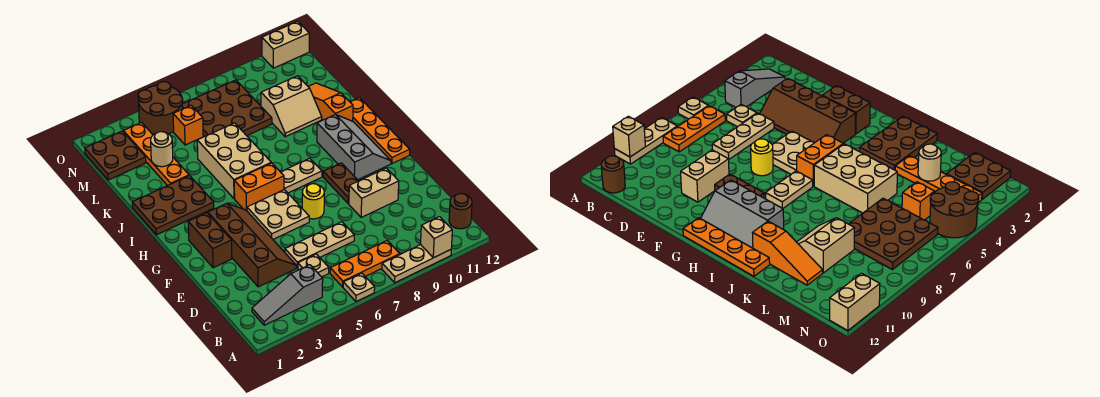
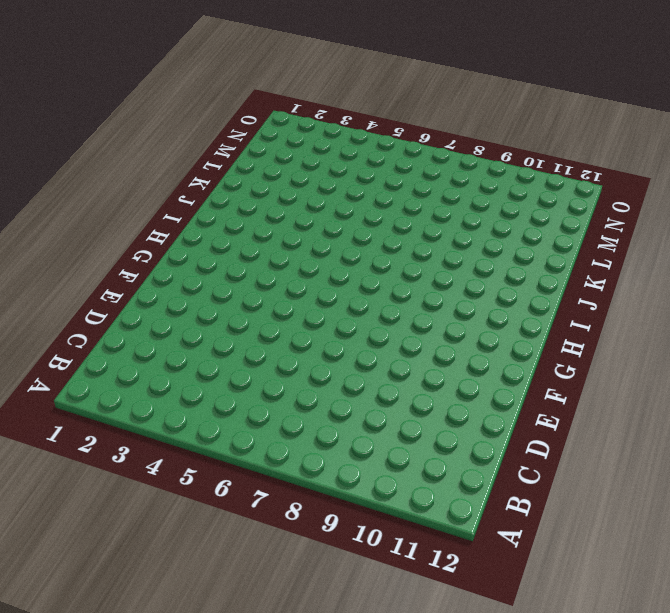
none -> tan 1x1 plate [343,273,375,302]
none -> tan 1x3 plate [382,245,451,283]
none -> grey 1x3 slope [252,265,323,325]

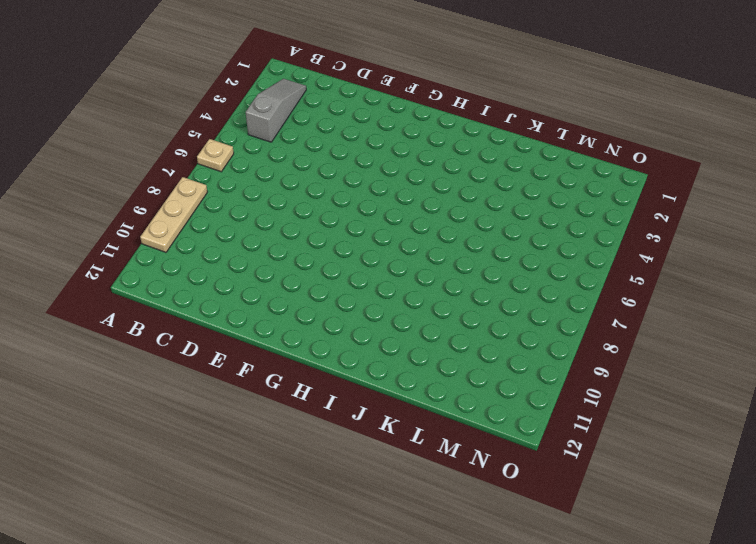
none -> orange 1x3 plate [330,241,400,287]
none -> brown 1x1 round brick [449,193,472,229]
none -> tan 1x1 plate [298,254,329,277]

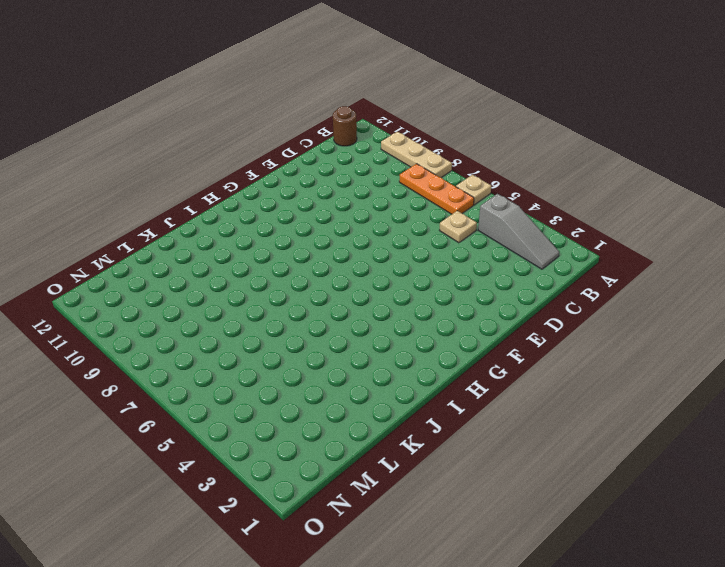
none -> brown 2x4 slope [208,203,296,287]
none -> tan 1x3 plate [285,222,354,268]
none -> tan 1x2 brick [349,168,399,217]

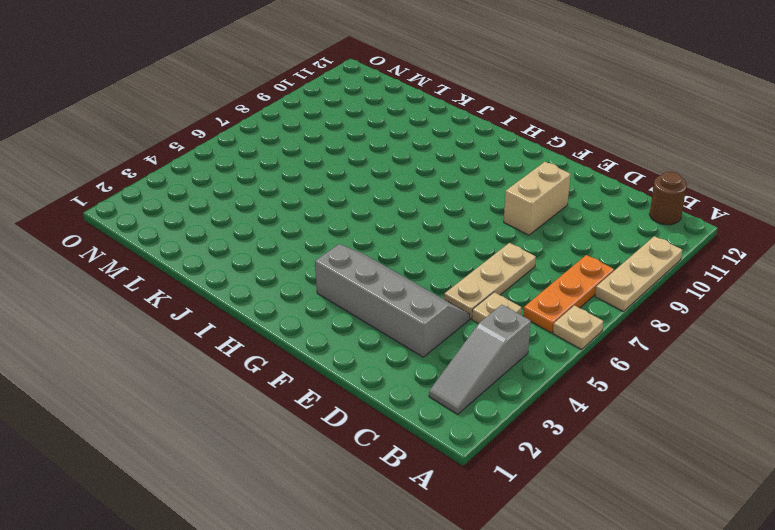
grey 2x4 slope [315,244,470,357] -> brown 2x4 slope [208,203,296,287]
none -> brown 1x2 brick [188,213,232,268]
none -> tan 2x2 plate [247,189,309,239]
none -> yellow 1x1 round brick [302,184,324,219]

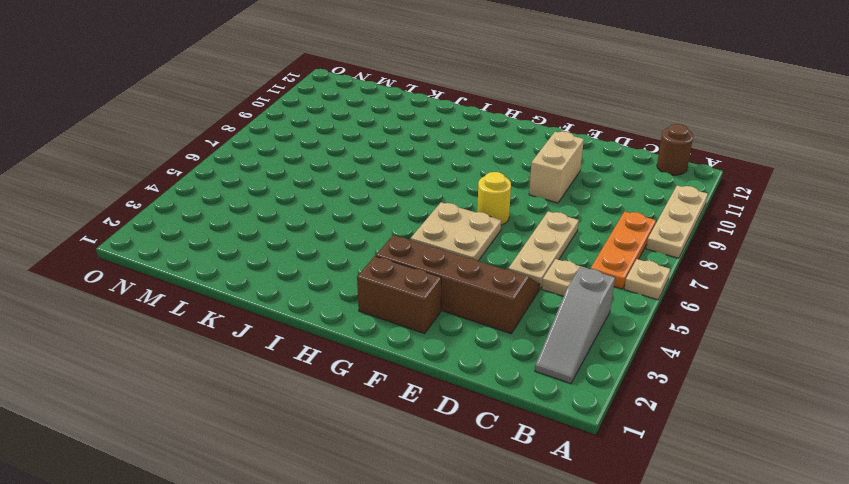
none -> brown 1x2 plate [323,163,358,204]
none -> grey 2x3 slope [317,114,391,180]
none -> orange 1x4 plate [350,98,410,163]

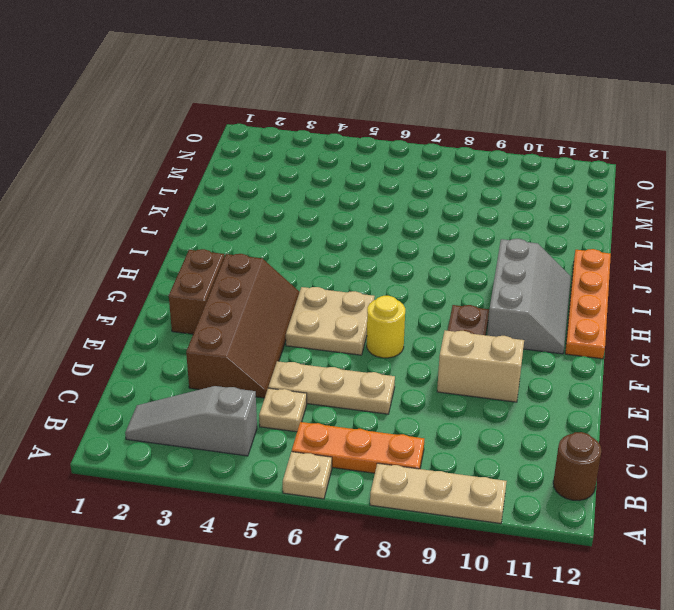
none -> orange 1x2 brick [234,163,284,211]
none -> tan 1x2 plate [281,158,322,193]
none -> brown 2x3 plate [132,176,214,235]

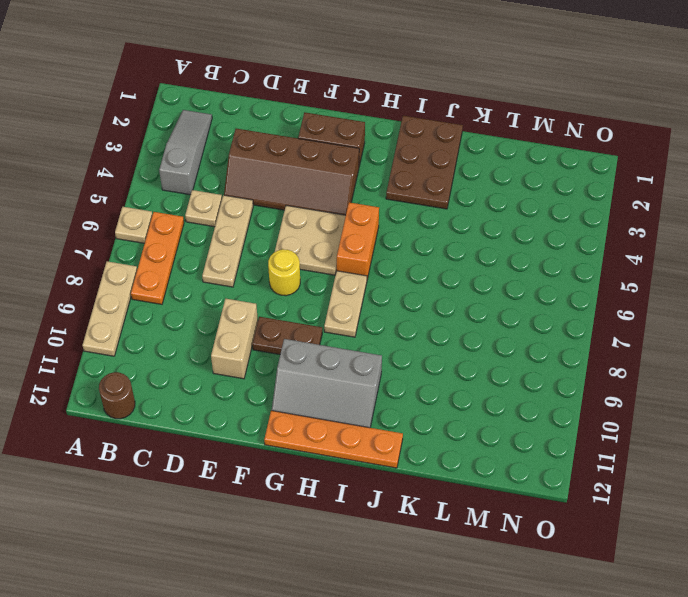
none -> tan 2x3 brick [197,123,271,199]
none -> orange 1x3 slope [308,83,353,121]
none -> orange 1x4 plate [123,123,189,186]

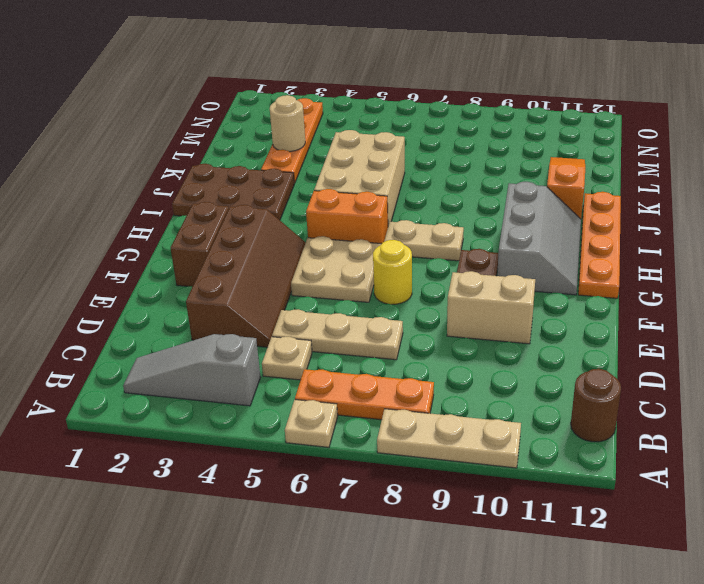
none -> tan 2x2 slope [261,76,322,137]
none -> brown 3x3 plate [182,80,272,137]
none -> brown 2x2 plate [85,131,146,180]

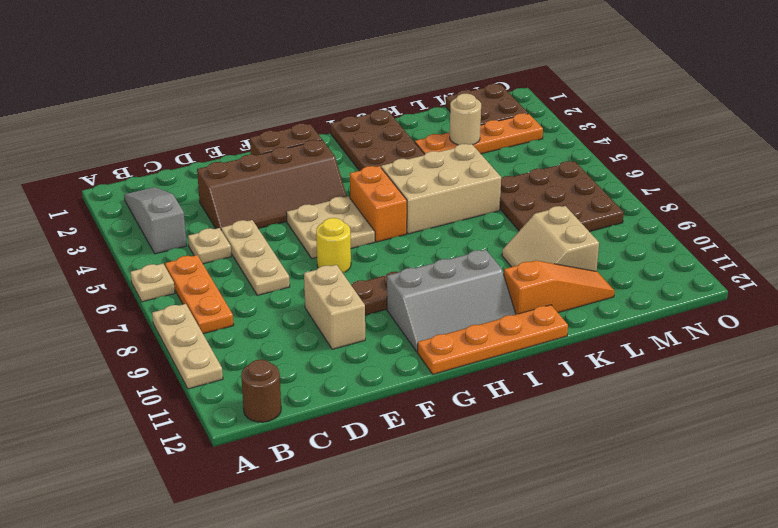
none -> tan 1x2 plate [281,158,322,193]
none -> orange 1x1 brick [173,106,203,145]
none -> brown 2x2 round brick [138,82,183,134]

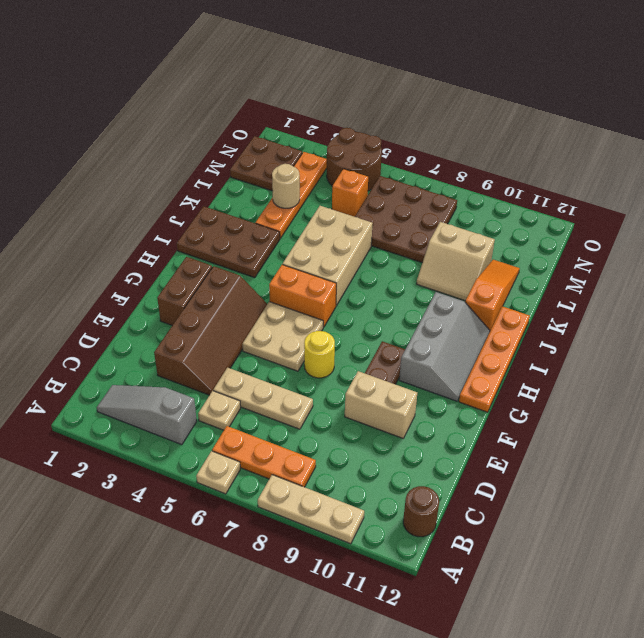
none -> tan 1x2 plate [281,158,322,193]
none -> tan 1x2 brick [262,21,309,68]
none -> tan 1x1 brick [421,217,452,258]

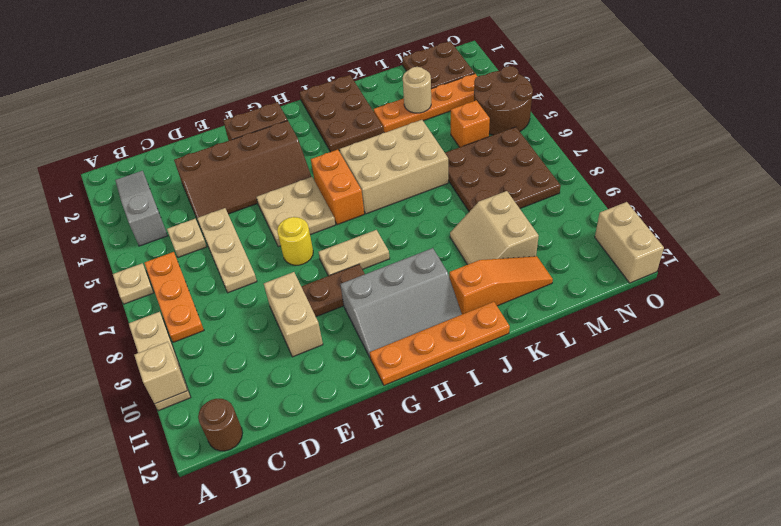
tan 1x2 plate [319,230,390,276] -> tan 1x2 plate turned to [281,158,322,193]

